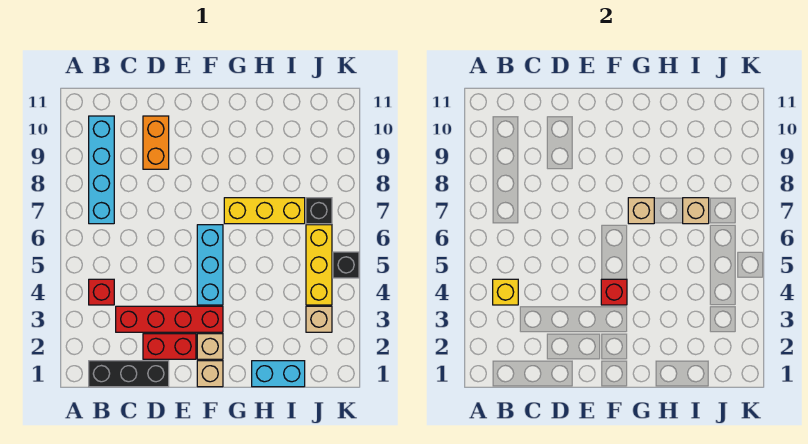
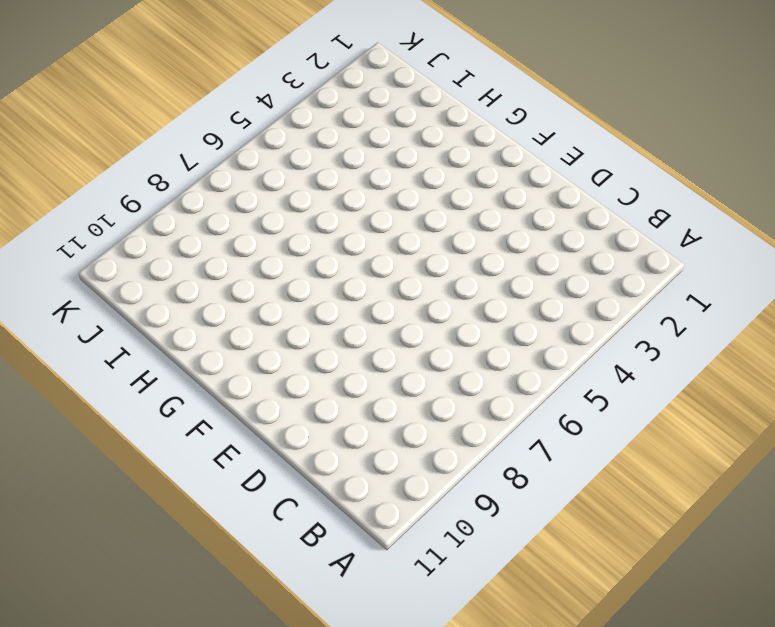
none -> black 1x3 brick [89,361,169,387]
none -> red 1x1 brick [89,279,114,305]
none -> cyan 1x4 brick [89,116,114,224]

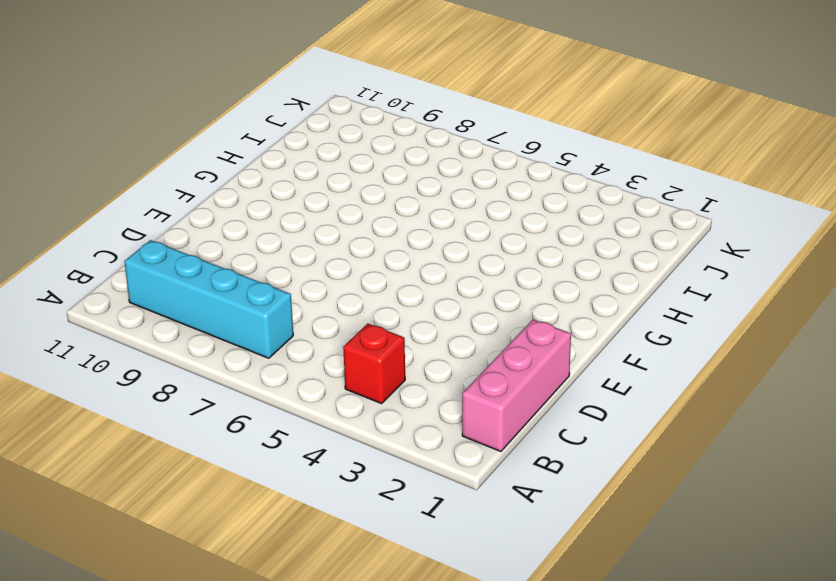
pink 1x3 brick [462,320,571,451] -> black 1x3 brick [89,361,169,387]
none -> red 1x4 brick [116,306,223,332]
none -> red 1x2 brick [143,334,196,359]
none -> orange 1x2 brick [143,116,169,169]

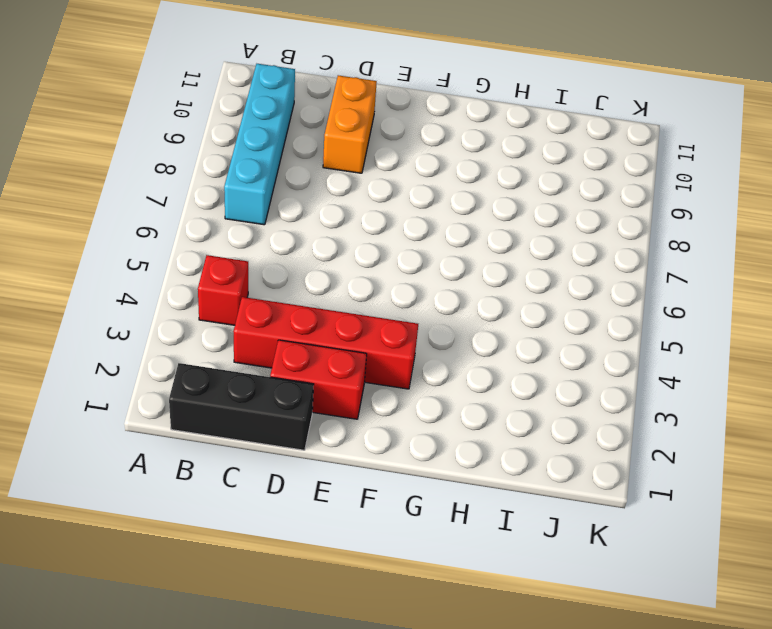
none -> tan 1x1 brick [197,361,223,387]
none -> tan 1x1 brick [197,334,223,359]
none -> cyan 1x3 brick [197,225,223,305]

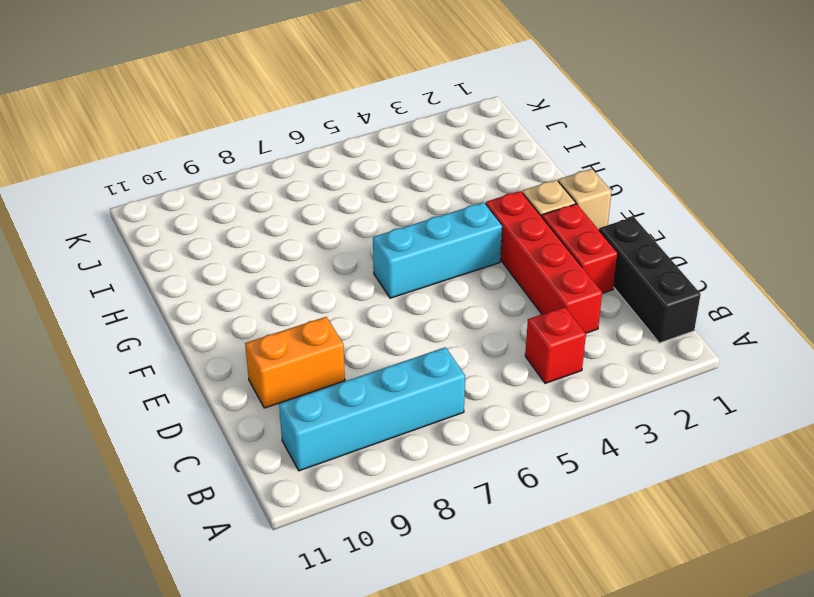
none -> yellow 1x3 brick [224,198,305,224]
none -> cyan 1x2 brick [252,361,305,387]
none -> tan 1x1 brick [306,306,332,332]

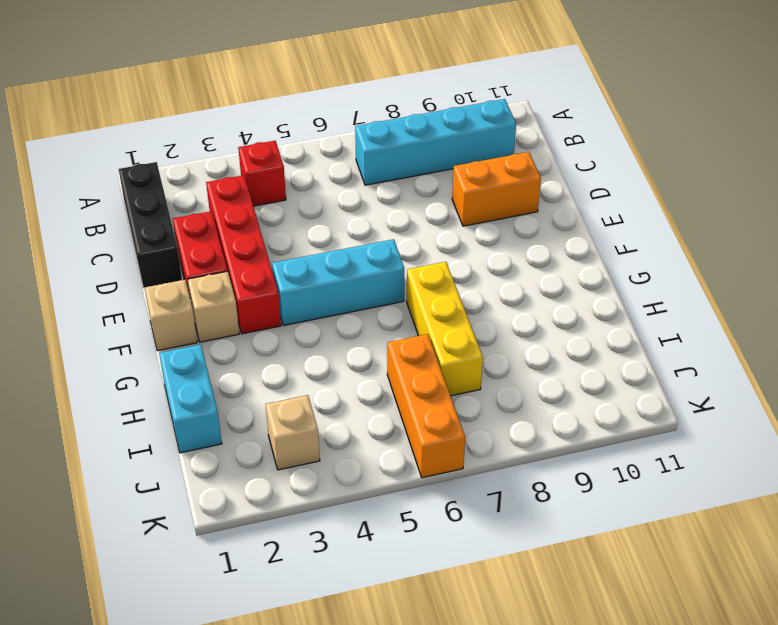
orange 1x3 brick [387,334,465,478] -> yellow 1x3 brick [306,225,332,305]
none -> black 1x1 brick [306,198,332,224]
none -> black 1x1 brick [333,252,359,278]
none -> yellow 1x1 brick [493,279,518,305]

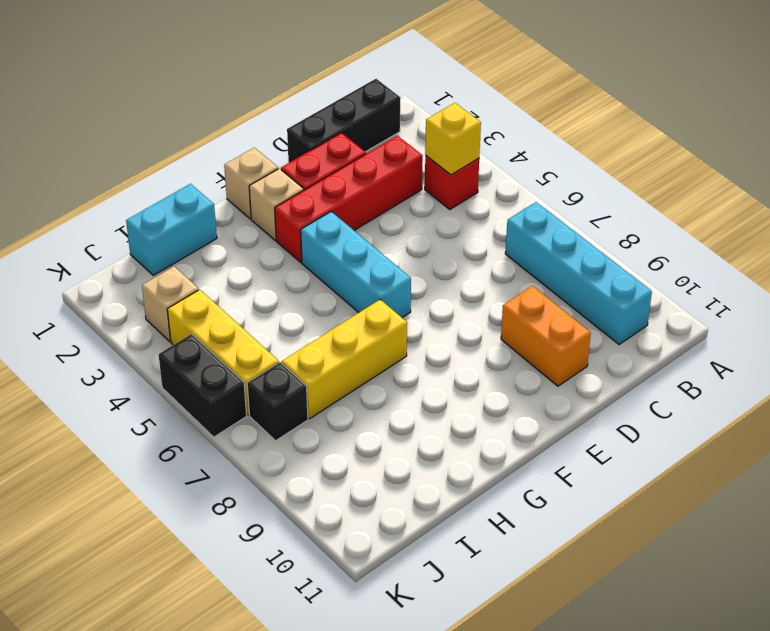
black 1x2 brick [159,334,247,437] -> black 1x1 brick [333,252,359,278]
none -> red 1x1 brick [601,279,627,305]
none -> tan 1x1 brick [628,198,654,224]
none -> tan 1x1 brick [683,198,709,224]

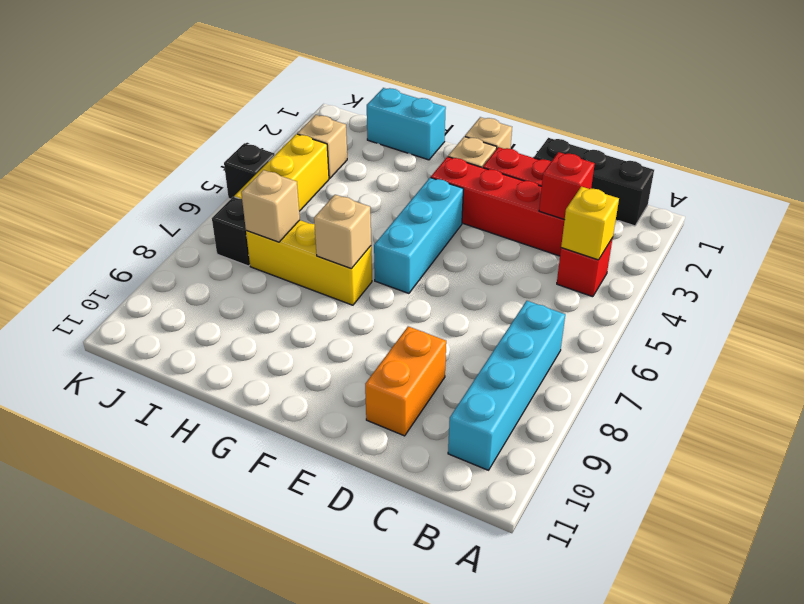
red 1x1 brick [539,152,595,220] -> red 1x1 brick moved to [601,279,627,305]

